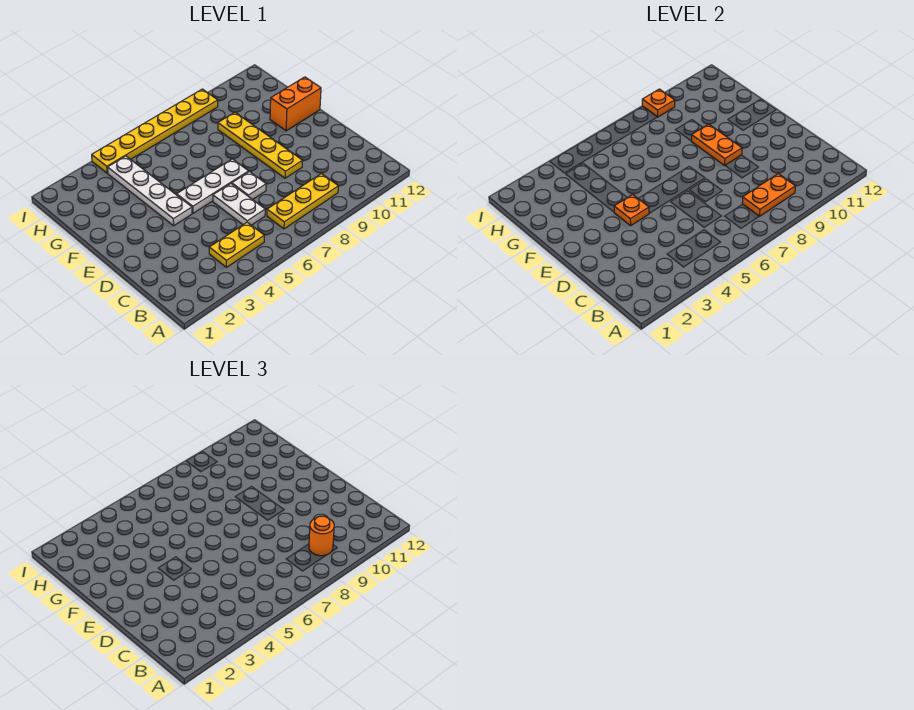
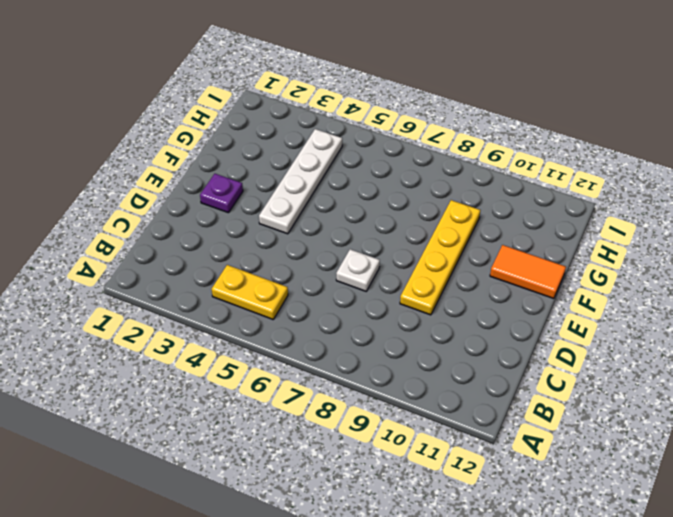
purple 1x1 plate [200,174,243,213] -> none
orange 1x2 tile [490,245,566,299] -> orange 1x2 brick [270,77,321,131]
none -> yellow 1x3 plate [267,174,338,229]
none -> white 1x2 plate [213,184,265,225]
none -> white 1x3 plate [177,159,249,213]

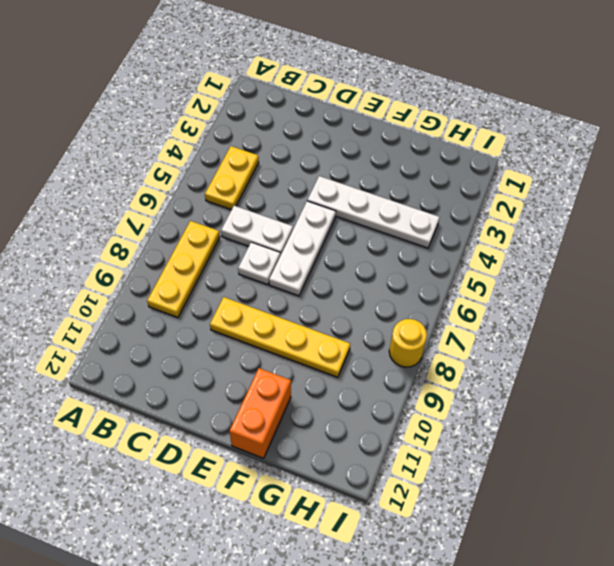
yellow 1x1 round brick [389,319,427,367] -> yellow 1x6 plate [92,89,218,173]
none -> orange 1x2 plate [742,174,795,216]
none -> orange 1x1 plate [614,194,649,226]
none -> orange 1x2 plate [692,124,742,165]

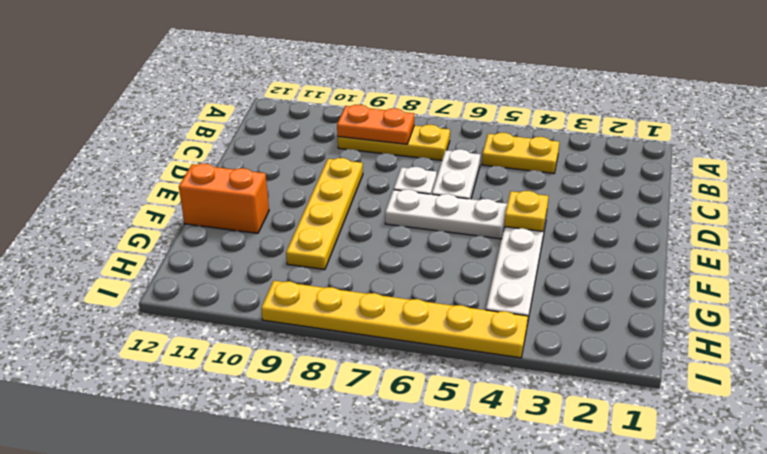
yellow 1x1 plate [504,191,548,231] -> orange 1x1 plate [614,194,649,226]
none -> orange 1x2 plate [692,124,742,165]
none -> orange 1x1 plate [642,89,675,117]
none -> orange 1x1 round brick [309,516,334,556]

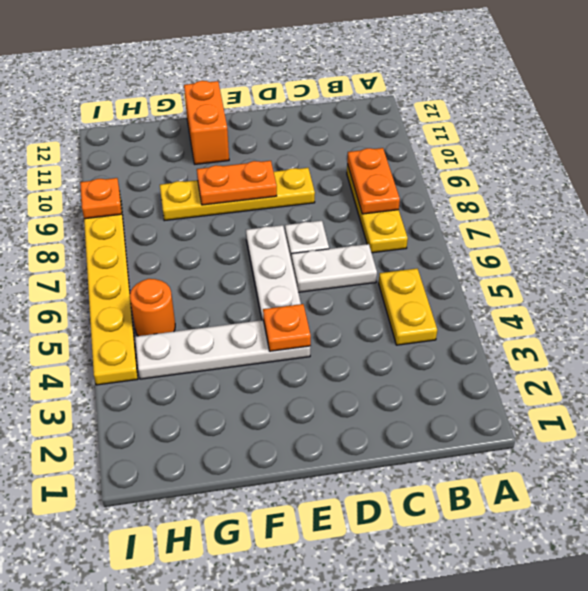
orange 1x1 round brick [130,279,175,336] -> orange 1x1 round brick moved to [309,516,334,556]

